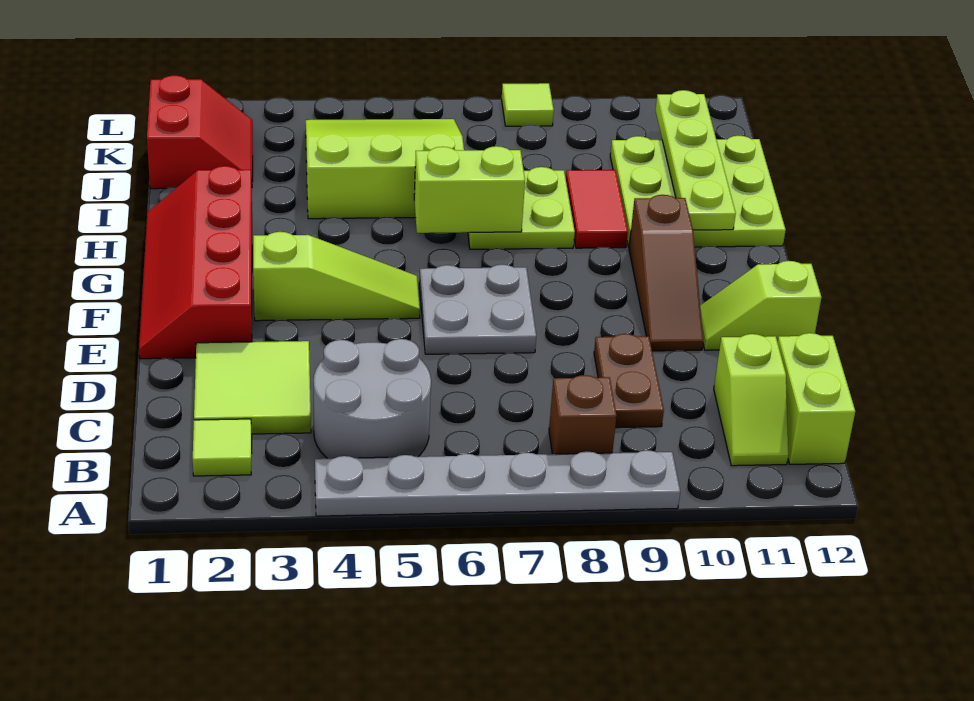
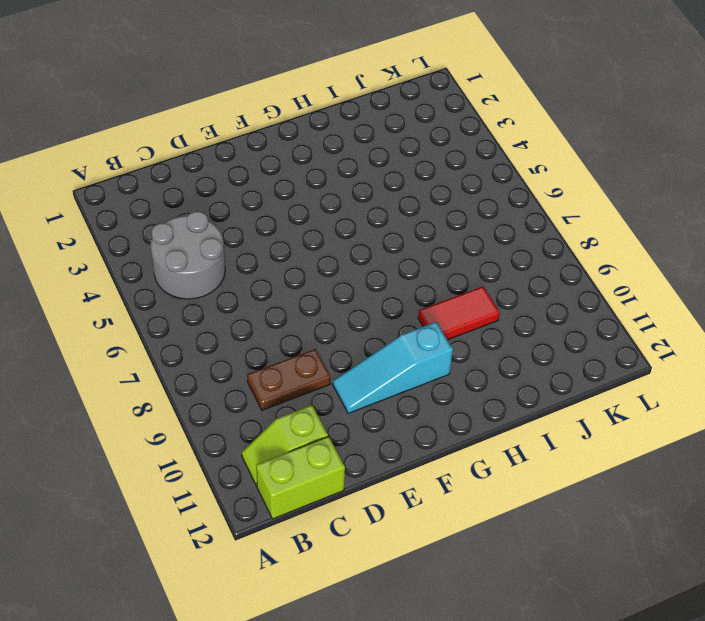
cyan 1x3 slope [333,322,453,413] -> brown 1x3 slope [629,195,703,351]
none -> grey 1x6 plate [315,450,680,516]
none -> lime 1x1 tile [193,419,252,476]
none -> brown 1x1 brick [549,375,617,454]

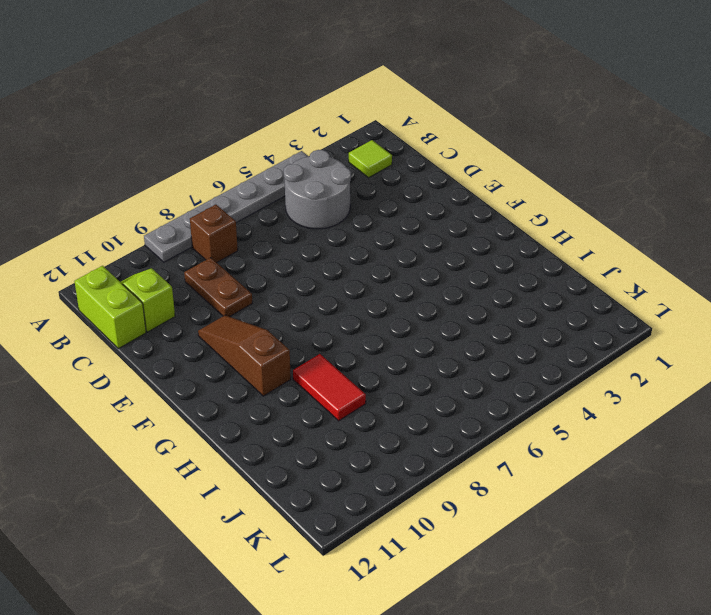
none -> lime 2x2 tile [194,341,311,434]
none -> red 2x4 slope [139,166,252,359]
none -> grey 2x2 plate [419,265,536,354]

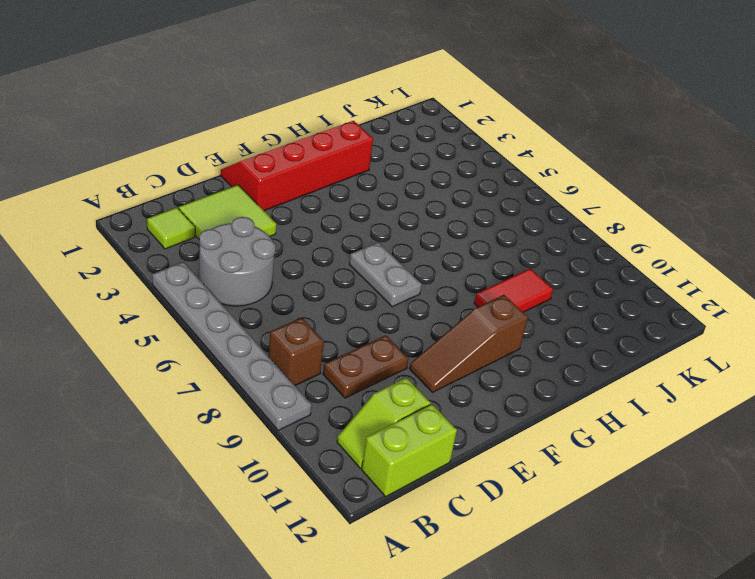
grey 1x2 plate [349,242,422,307] -> grey 2x2 plate [419,265,536,354]
none -> lime 1x2 slope [700,261,821,350]
none -> lime 1x3 slope [253,232,420,321]
none -> lime 2x2 plate [468,167,575,249]

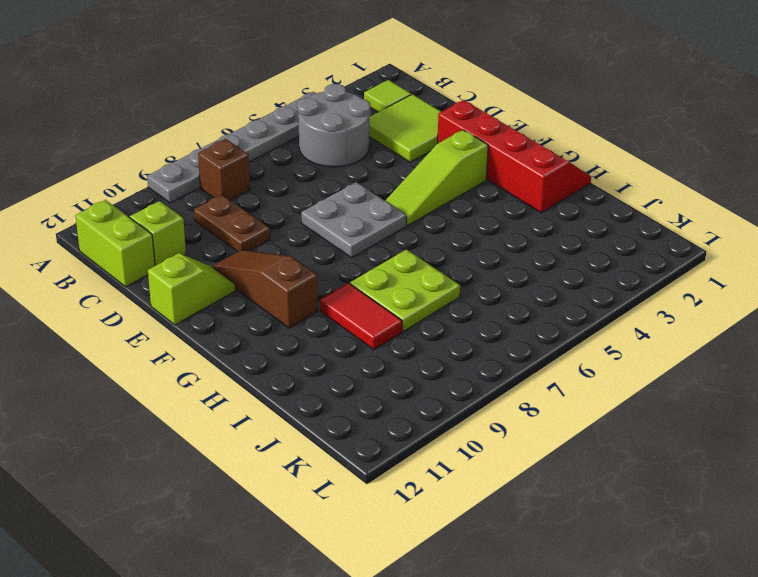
none -> lime 3x3 plate [610,136,786,247]
none -> lime 3x3 slope [306,119,464,219]
none -> red 2x2 slope [147,75,253,189]

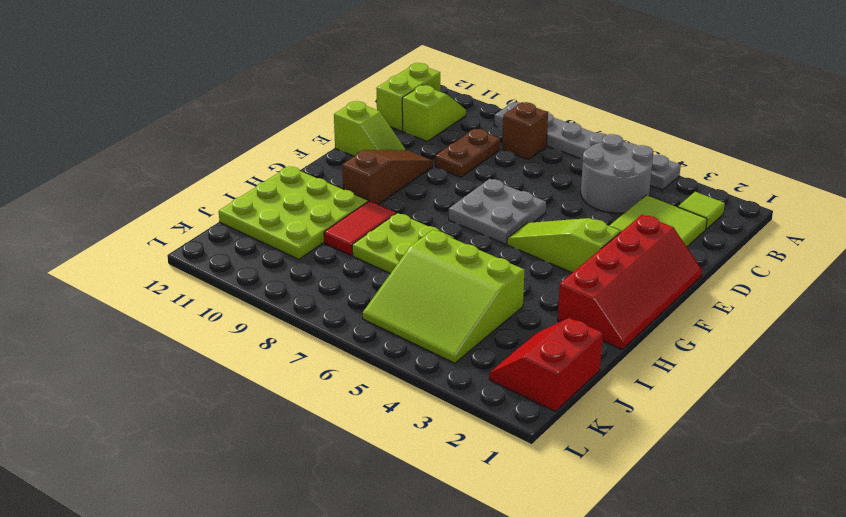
none -> lime 1x1 tile [502,83,554,126]
none -> lime 1x2 brick [414,146,525,233]
none -> lime 1x4 plate [655,90,736,230]

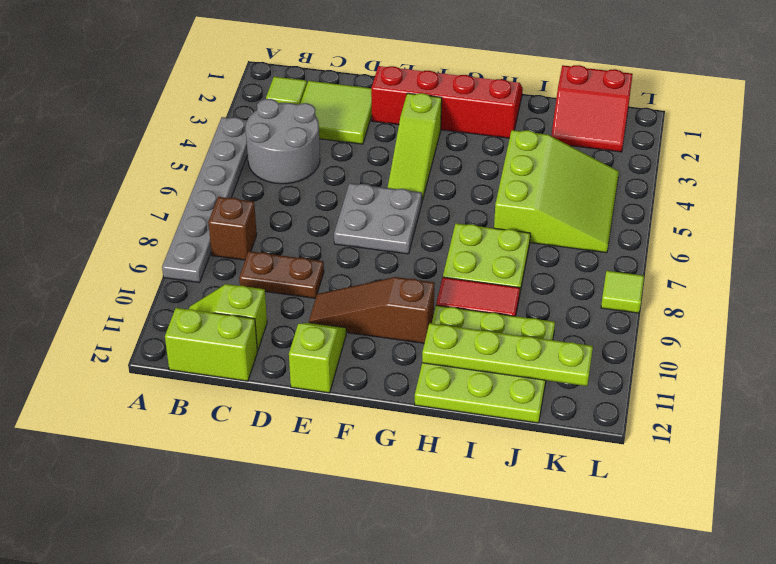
none -> lime 1x2 brick [414,146,525,233]

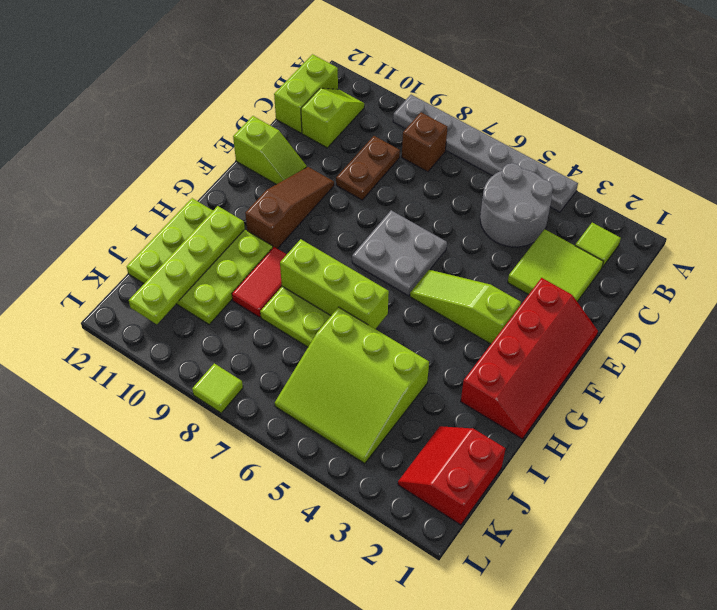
lime 1x3 brick [280,239,389,329] -> lime 1x2 brick [414,146,525,233]

